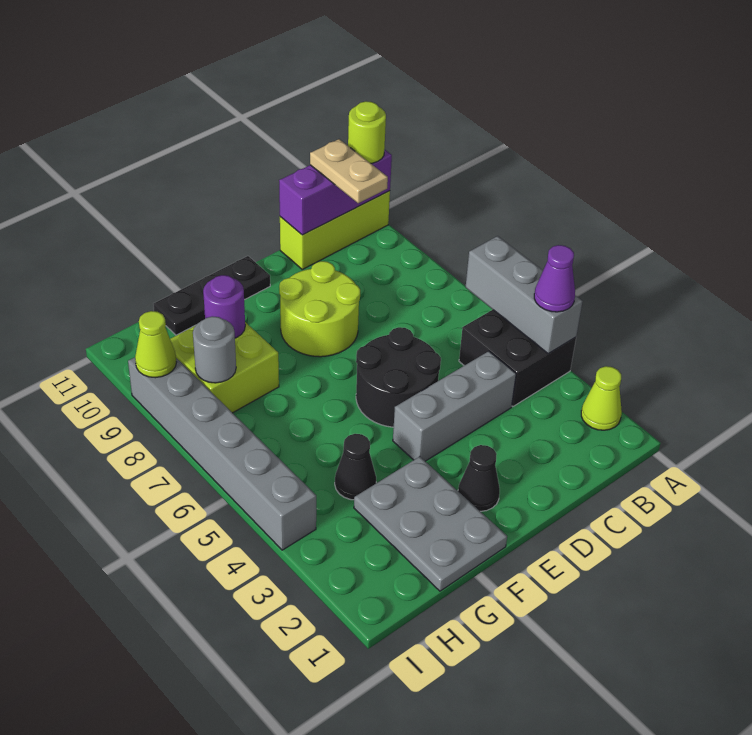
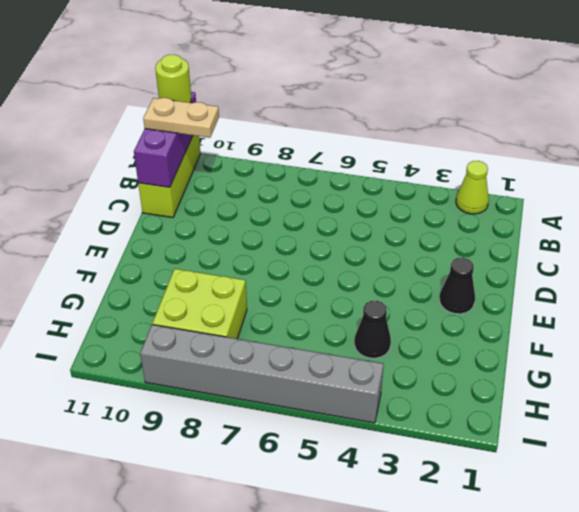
none -> black 2x2 brick [459,310,576,407]
none -> grey 1x3 brick [393,351,516,461]
none -> black 2x2 round brick [356,327,441,427]

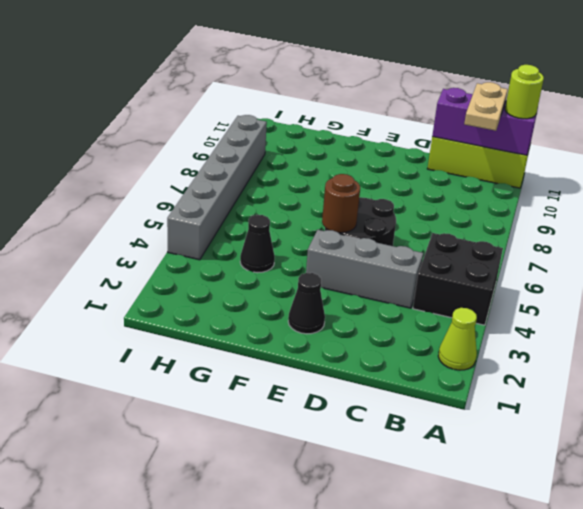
brown 1x1 round brick [322,174,360,233] -> none
none -> lime 2x2 round brick [279,261,360,357]
none -> black 1x3 plate [154,256,270,335]
none -> grey 2x3 plate [354,457,507,591]

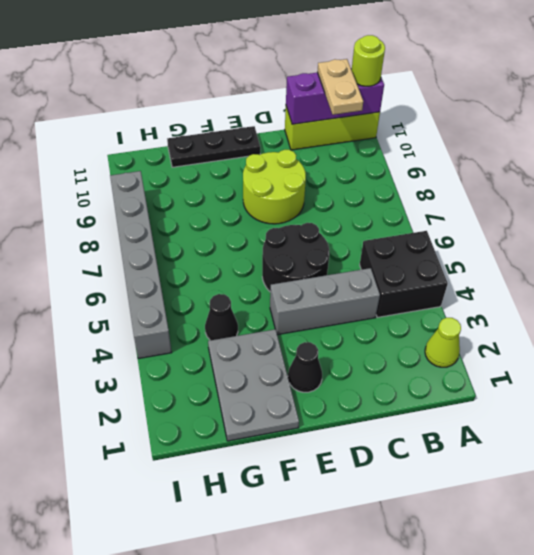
none -> lime 2x2 brick [170,322,279,413]
none -> grey 1x3 brick [466,236,583,354]
none -> purple 1x1 round brick [203,275,245,338]

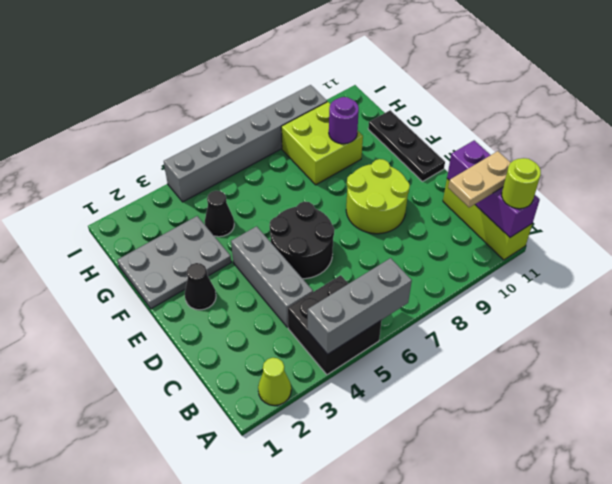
none -> grey 1x1 round brick [193,316,236,383]
none -> lime 1x1 cone [135,311,177,378]
none -> purple 1x1 cone [534,245,575,312]

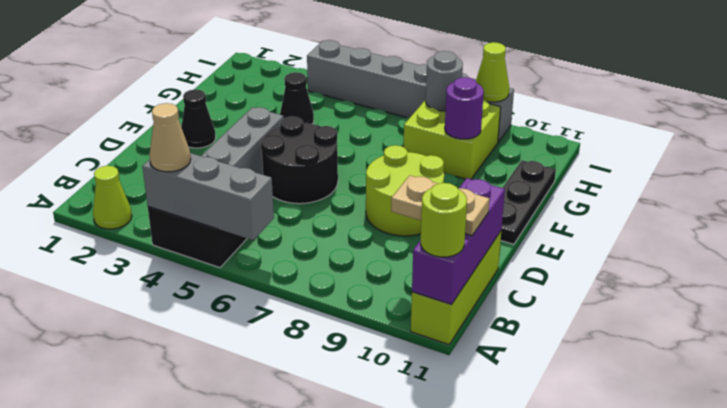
tan 1x1 cone [149,103,191,172] -> purple 1x1 cone [534,245,575,312]
none -> grey 2x3 plate [354,457,507,591]

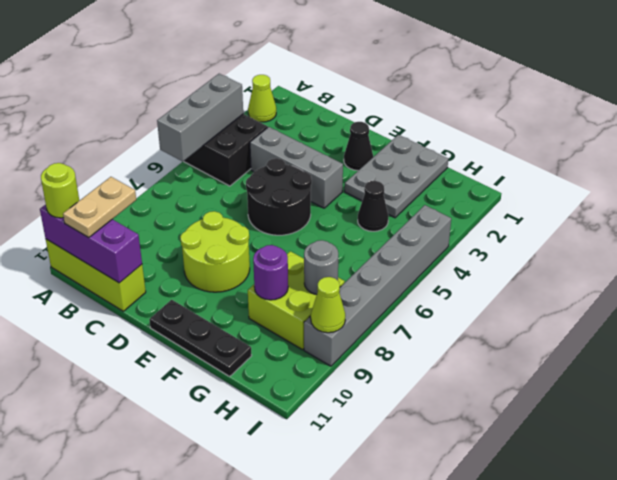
none -> purple 1x1 cone [534,245,575,312]

